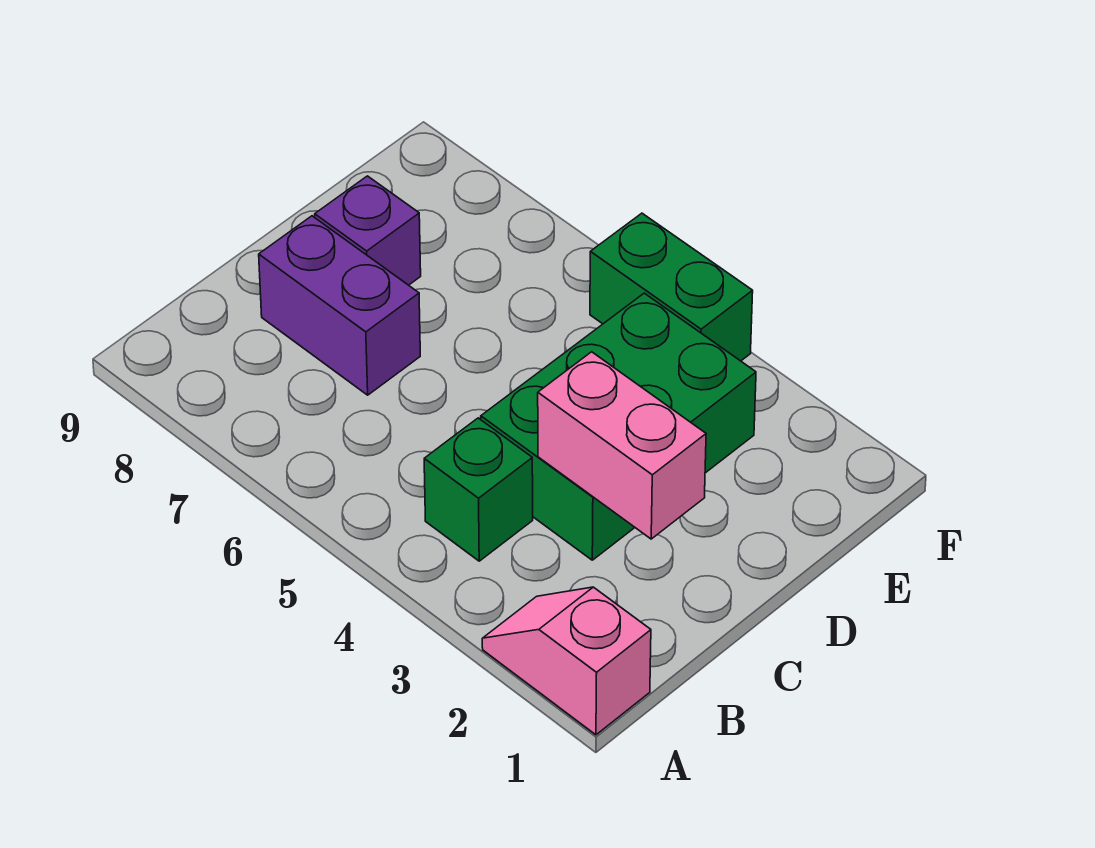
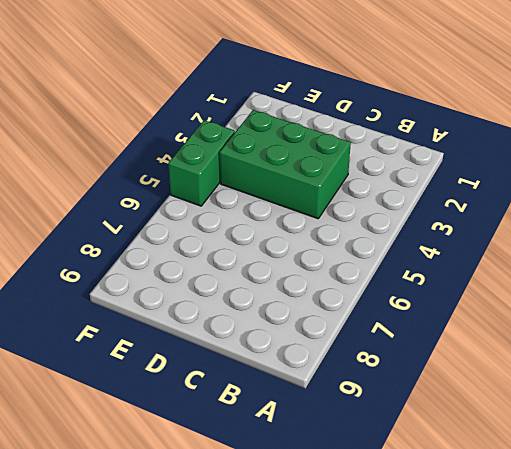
none -> pink 1x2 slope [482,587,651,735]
none -> green 1x1 brick [424,418,533,561]

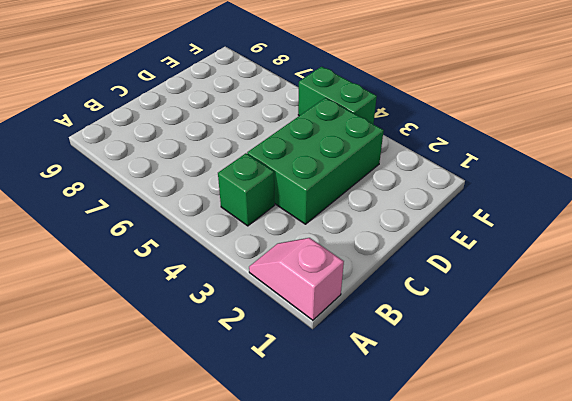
none -> purple 1x2 brick [259,216,420,395]
none -> purple 1x1 brick [315,176,421,285]

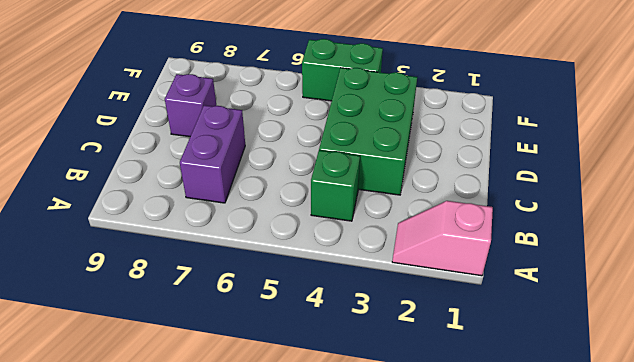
purple 1x2 brick [180,105,245,203] -> purple 1x2 brick turned to [259,216,420,395]
none -> pink 1x2 brick [538,352,706,539]

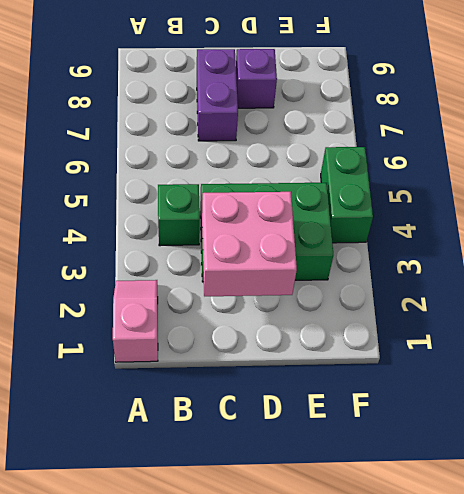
pink 2x2 brick [202,192,297,296] -> pink 1x2 brick [538,352,706,539]

